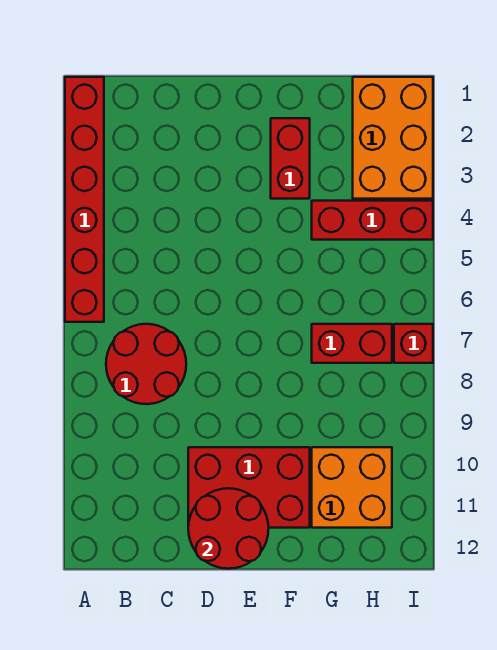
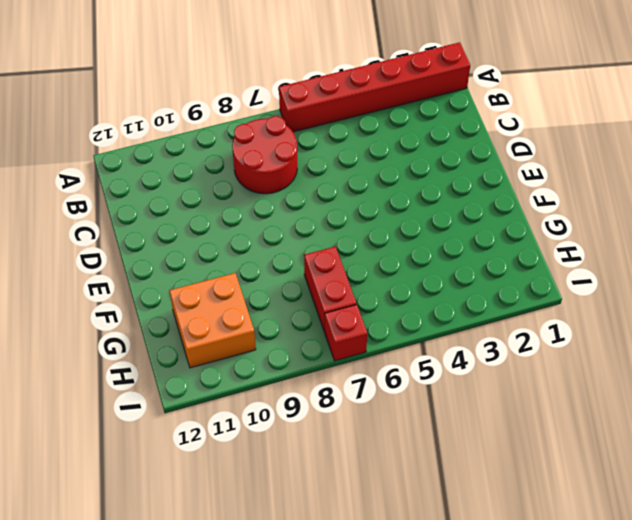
none -> red 2x3 brick [188,447,310,528]
none -> red 1x2 brick [271,118,310,199]

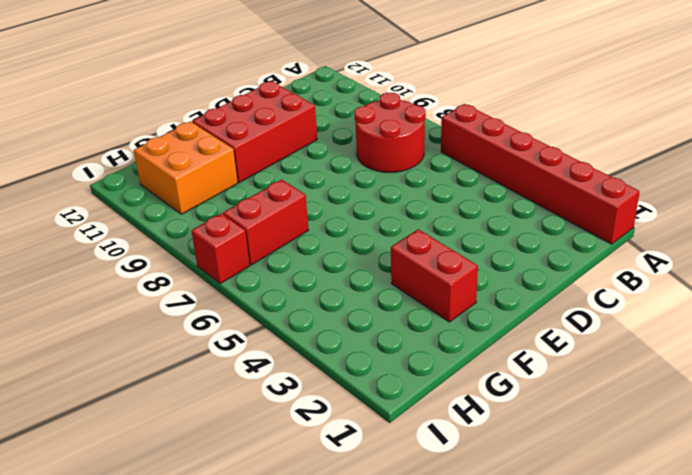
none -> red 1x3 brick [312,201,433,240]
none -> orange 2x3 brick [353,77,433,199]

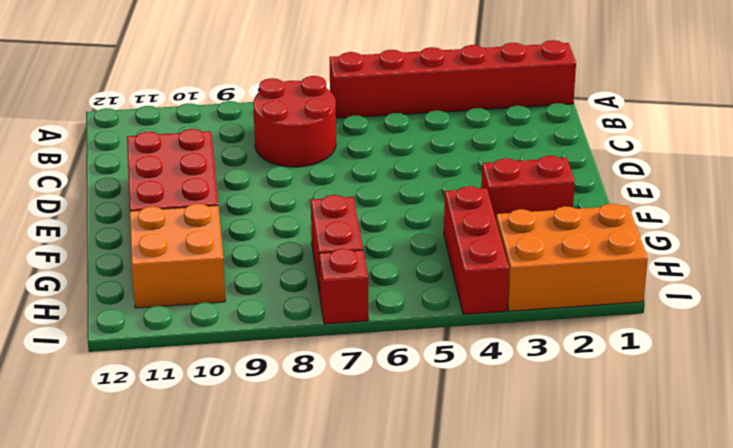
none -> red 2x2 round brick [188,488,269,569]

